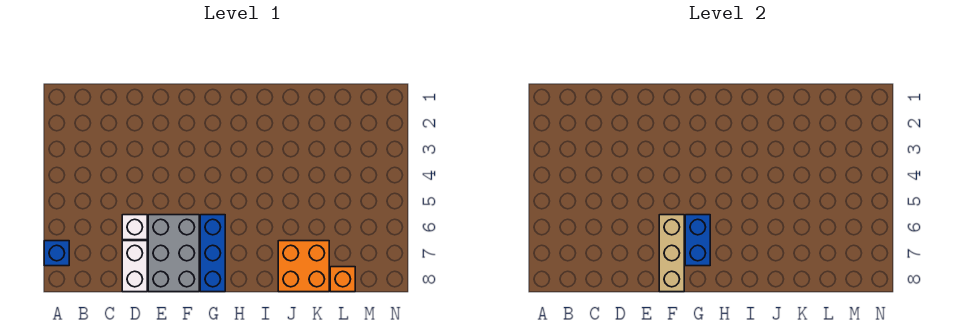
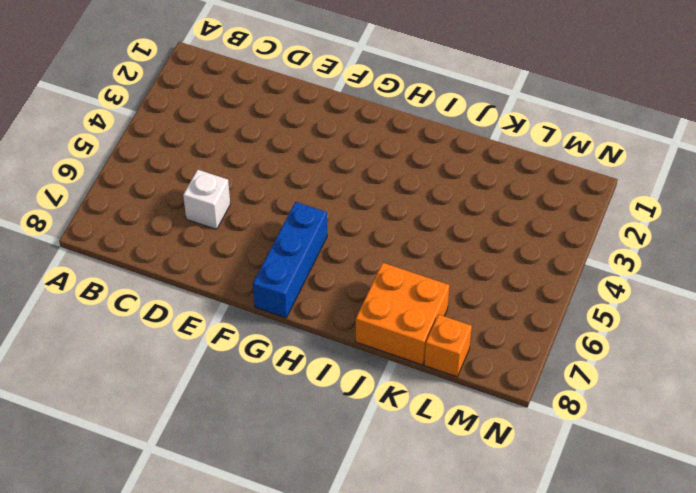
none -> blue 1x1 brick [44,241,69,266]
none -> white 1x2 brick [122,241,147,292]

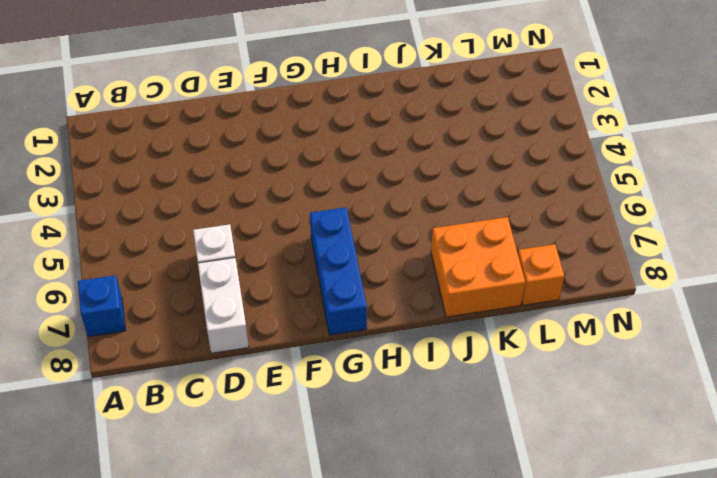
none -> grey 2x3 brick [148,215,199,292]
none -> tan 1x3 brick [659,215,684,292]

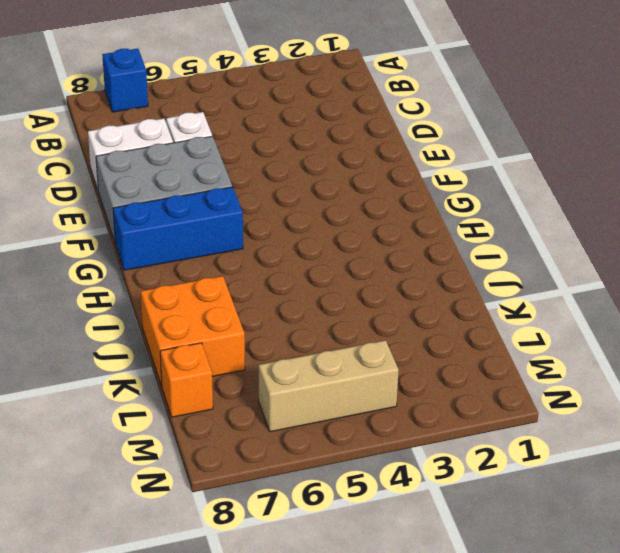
tan 1x3 brick [259,340,399,432] -> tan 1x3 brick moved to [659,215,684,292]
none -> blue 1x2 brick [685,215,710,266]

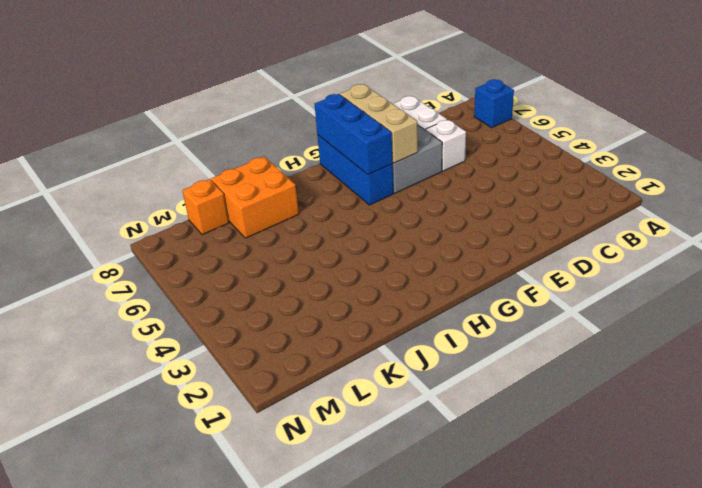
blue 1x3 brick [315,94,393,175] -> blue 1x2 brick [685,215,710,266]

